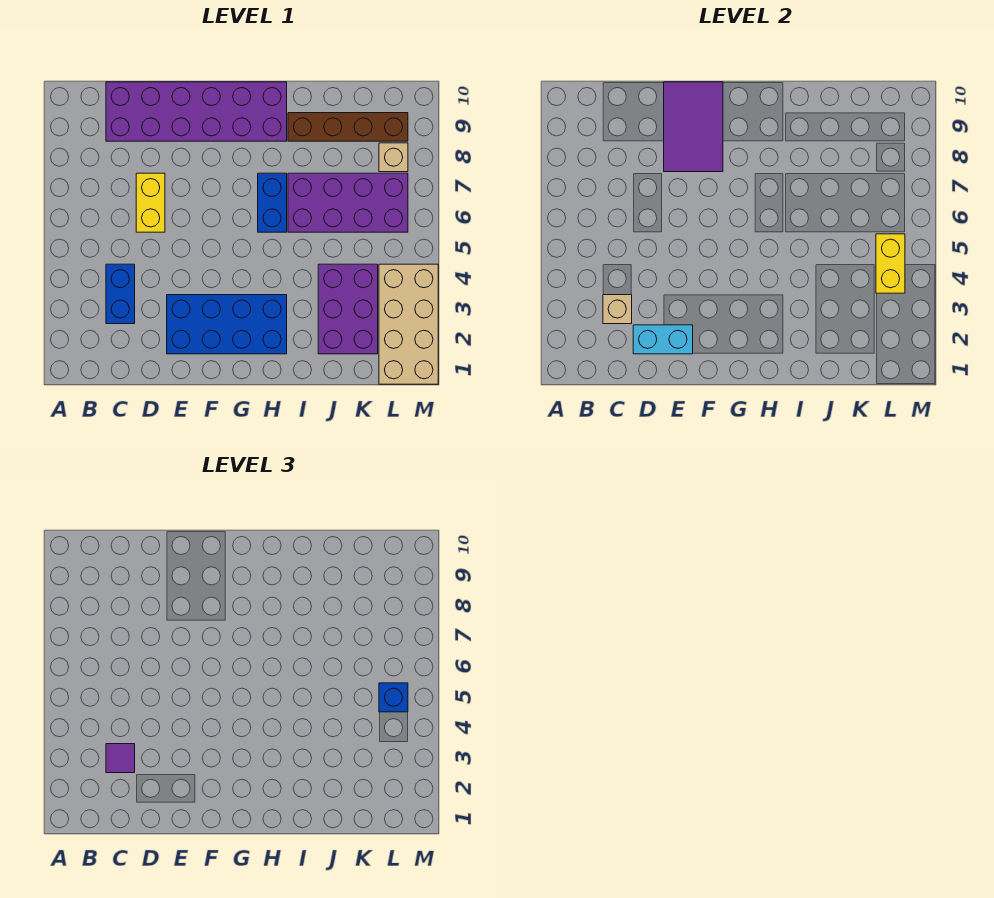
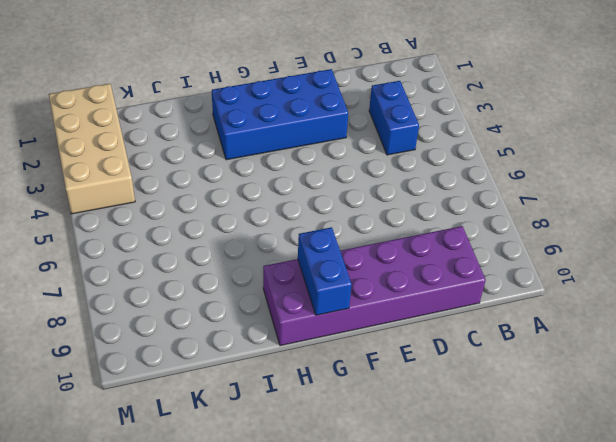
blue 1x2 brick [298,227,352,315] -> blue 1x2 brick moved to [258,173,287,232]
none -> yellow 1x2 brick [136,173,165,232]
none -> purple 2x4 brick [288,173,408,232]
none -> brown 1x4 brick [288,113,408,141]

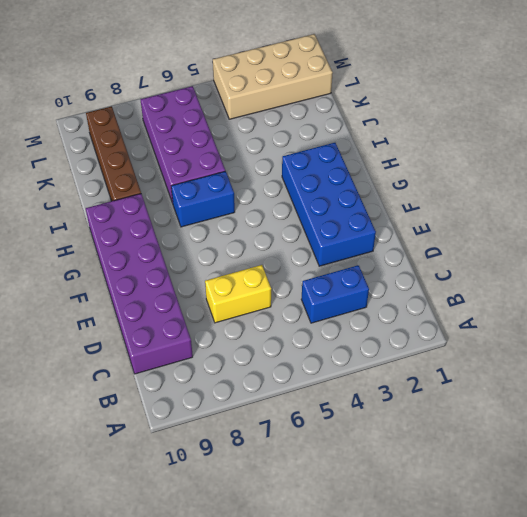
none -> purple 2x3 brick [318,264,378,354]
none -> tan 1x1 brick [379,143,408,172]
none -> tan 1x1 brick [603,295,632,324]

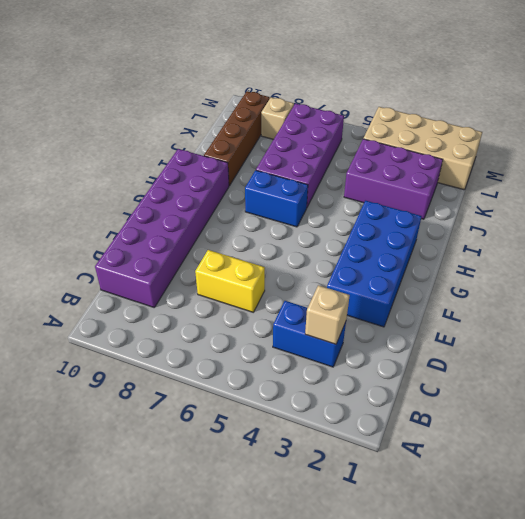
none -> cyan 1x2 brick [633,325,693,354]
none -> purple 2x3 tile [664,82,723,172]
none -> yellow 1x2 brick [876,234,905,293]

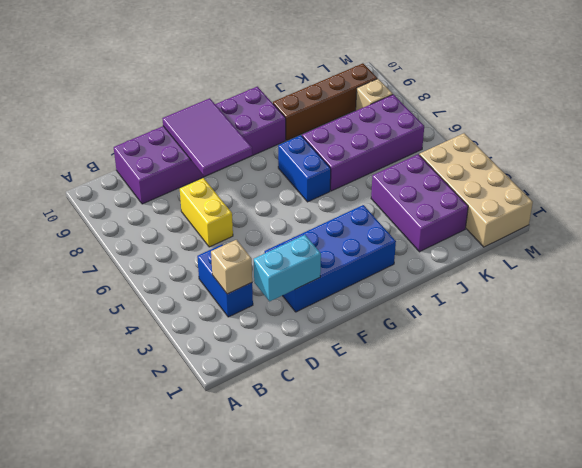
none -> yellow 1x2 brick [876,234,905,293]
none -> purple 1x1 tile [106,744,135,773]
none -> blue 1x1 brick [379,683,408,712]

